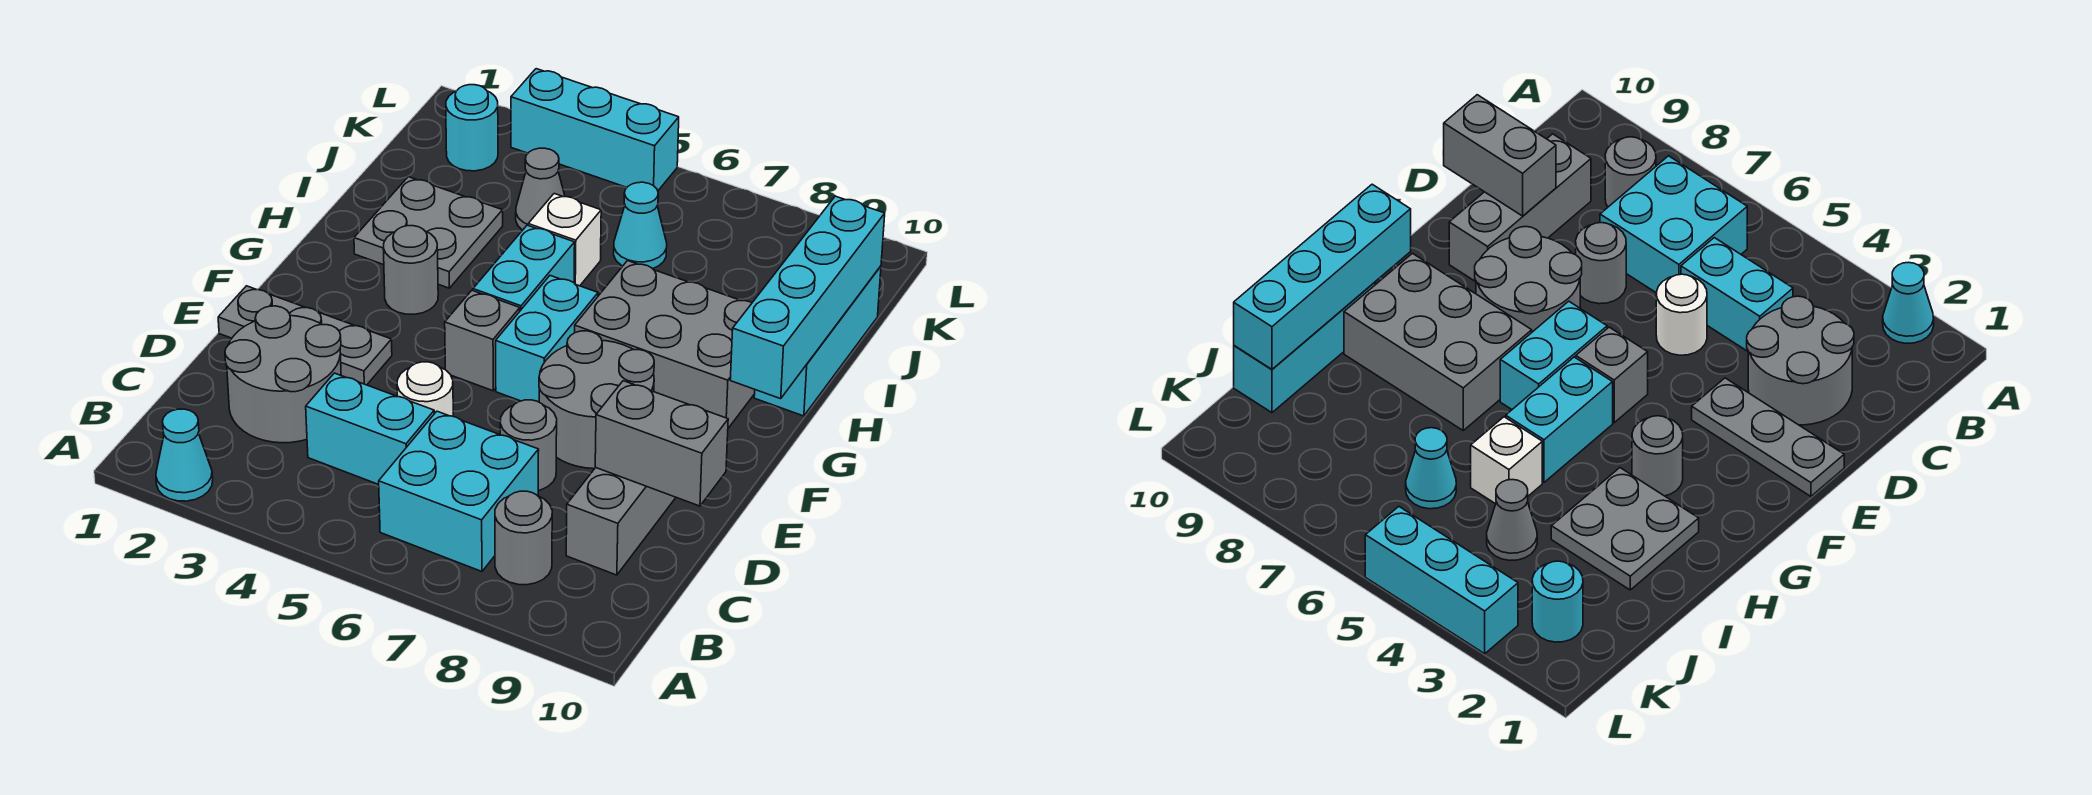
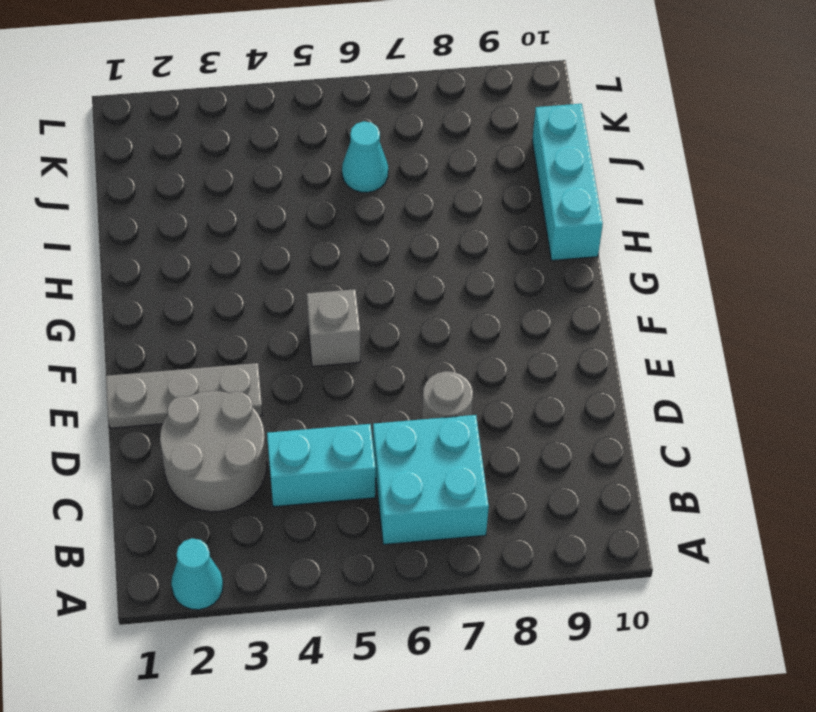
none -> grey 1x1 round brick [495,491,552,585]
none -> grey 1x3 brick [566,468,676,575]
none -> white 1x1 round brick [397,362,453,416]

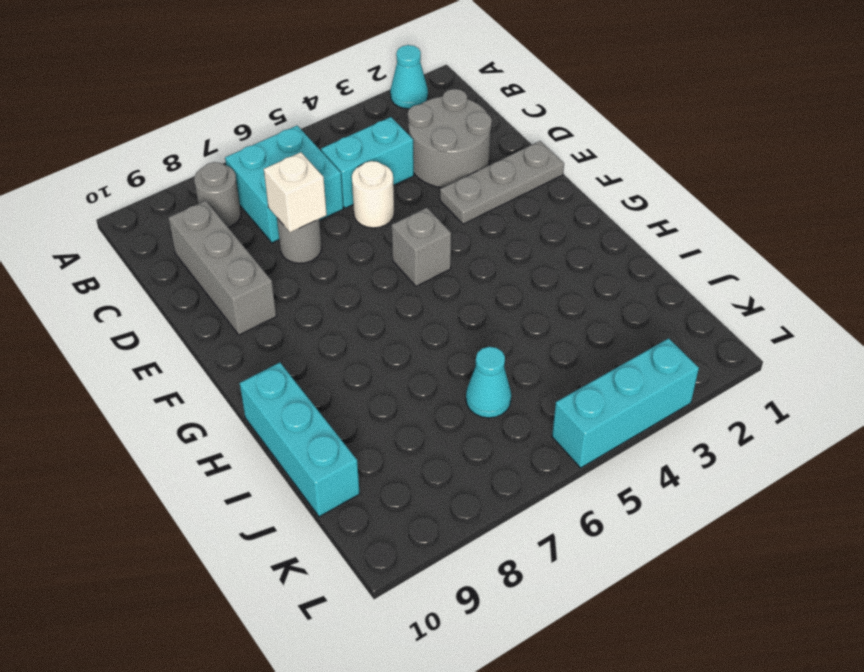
white 1x1 brick [264,152,327,232] -> white 1x1 brick moved to [528,194,601,286]
none -> grey 2x2 round brick [539,331,654,469]
none -> cyan 1x2 brick [496,276,598,402]
none -> grey 1x1 round brick [383,226,438,314]

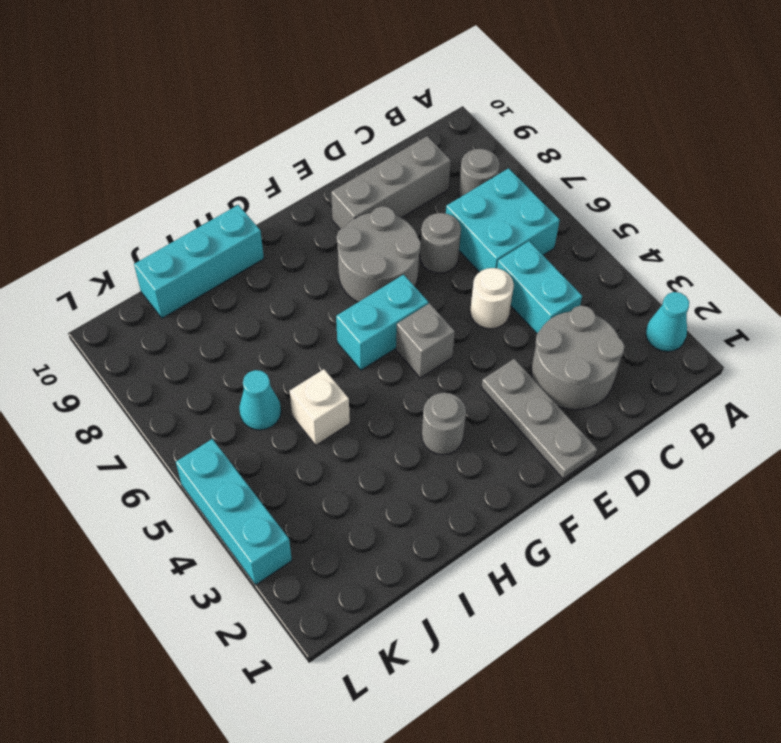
none -> cyan 1x2 brick [473,225,575,311]
none -> grey 2x3 brick [575,261,755,428]
none -> grey 2x2 plate [354,177,503,288]

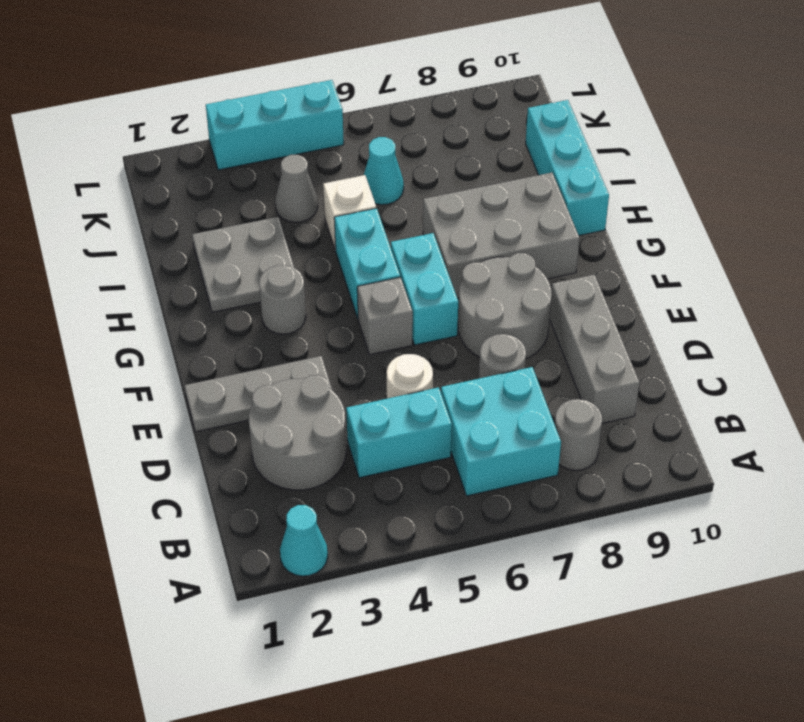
none -> cyan 1x1 round brick [446,85,498,171]
none -> grey 1x2 brick [595,381,728,506]
none -> cyan 1x4 brick [730,196,885,399]

